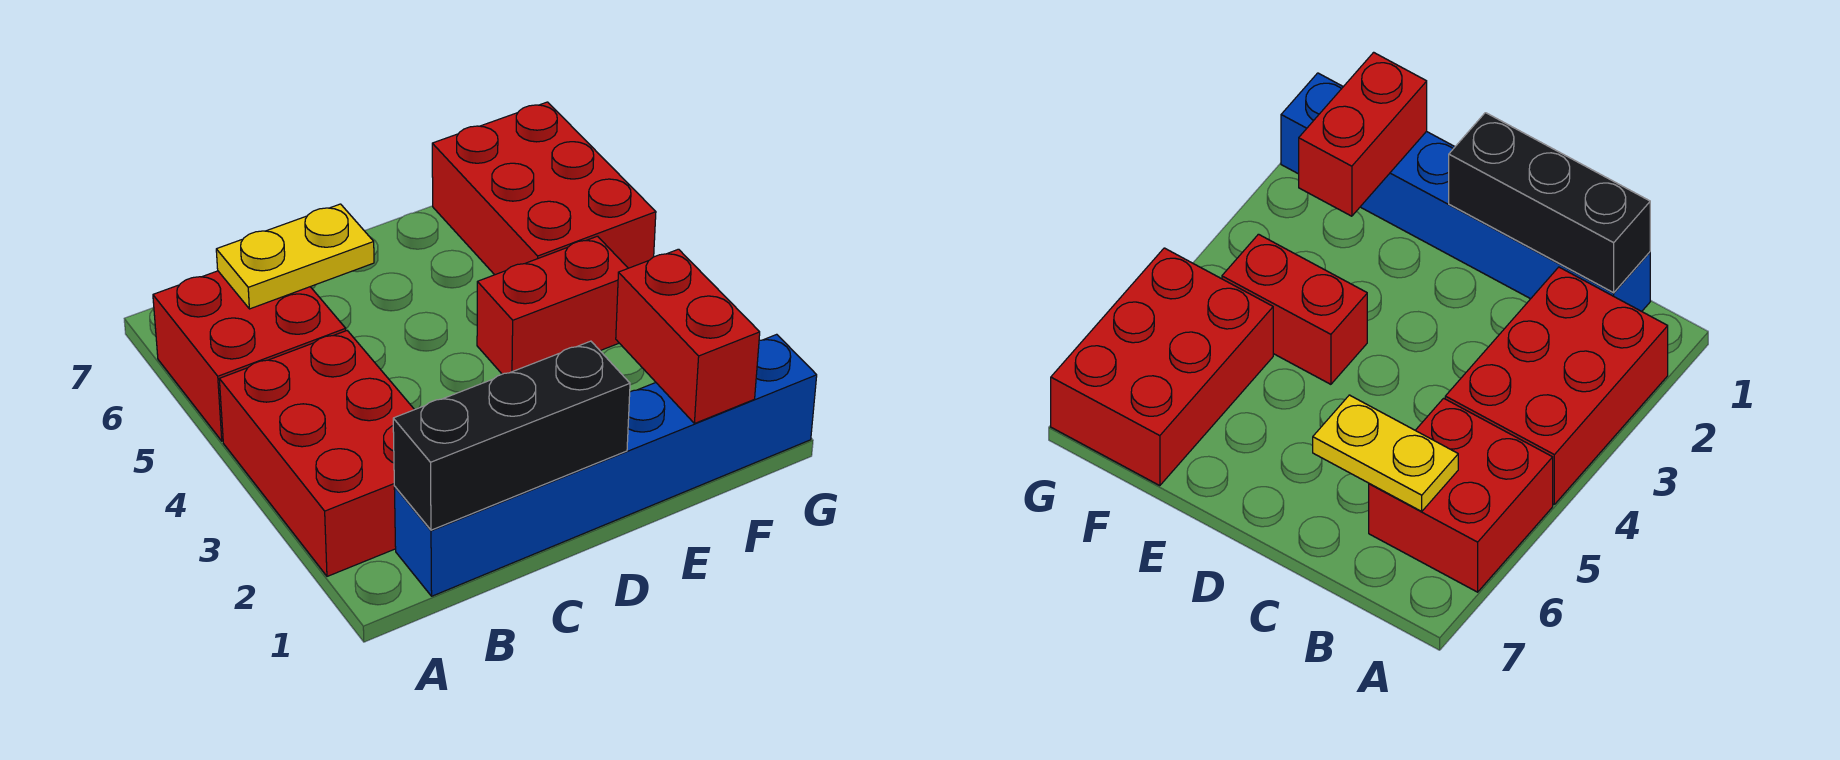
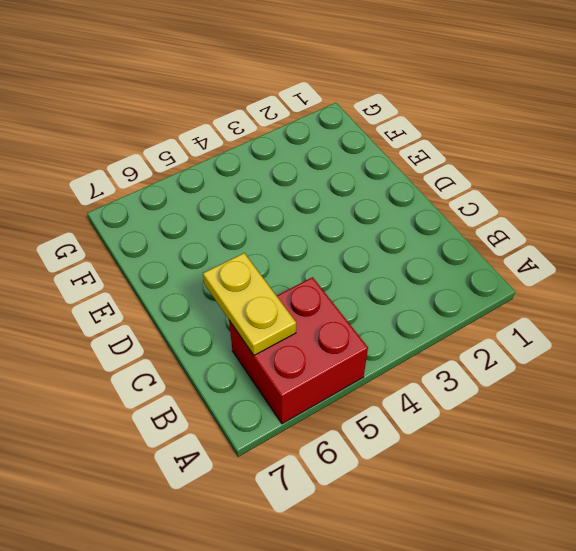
none -> red 2x3 brick [219,331,414,576]
none -> blue 1x6 brick [394,334,817,596]

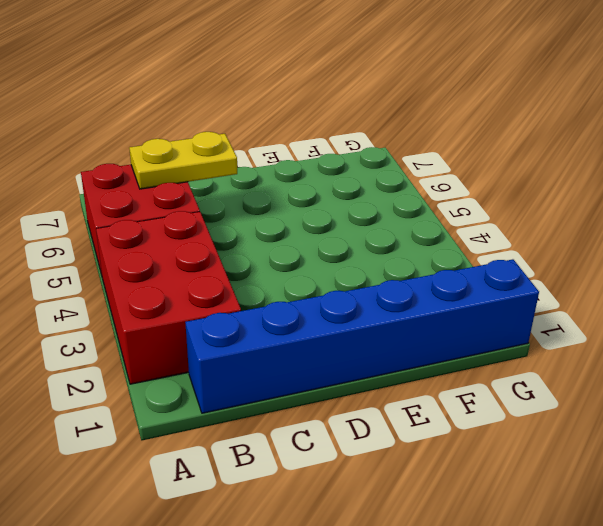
none -> red 1x2 brick [477,236,628,374]
none -> red 2x3 brick [432,102,656,275]

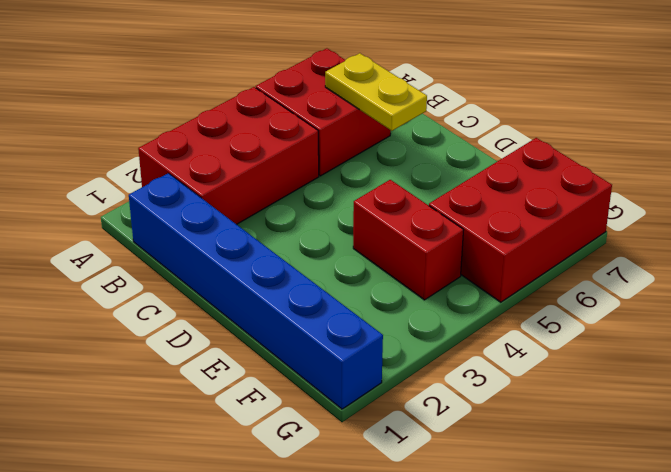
none -> black 1x3 brick [393,341,630,530]
none -> red 1x2 brick [616,249,760,424]

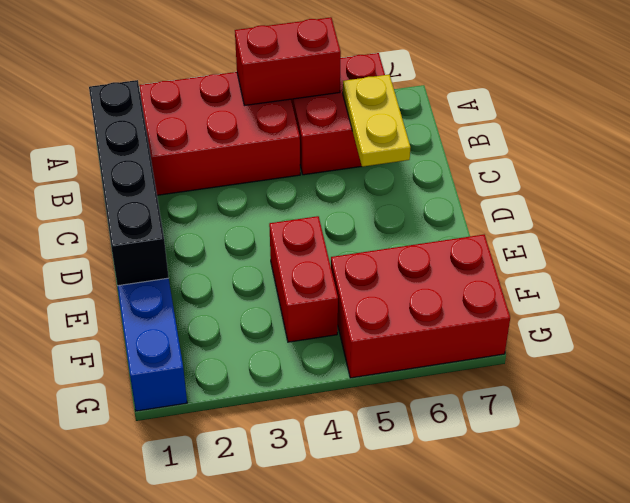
red 1x2 brick [235,17,341,106] -> red 1x2 brick moved to [616,249,760,424]
black 1x4 brick [89,80,169,286] -> black 1x3 brick [393,341,630,530]

